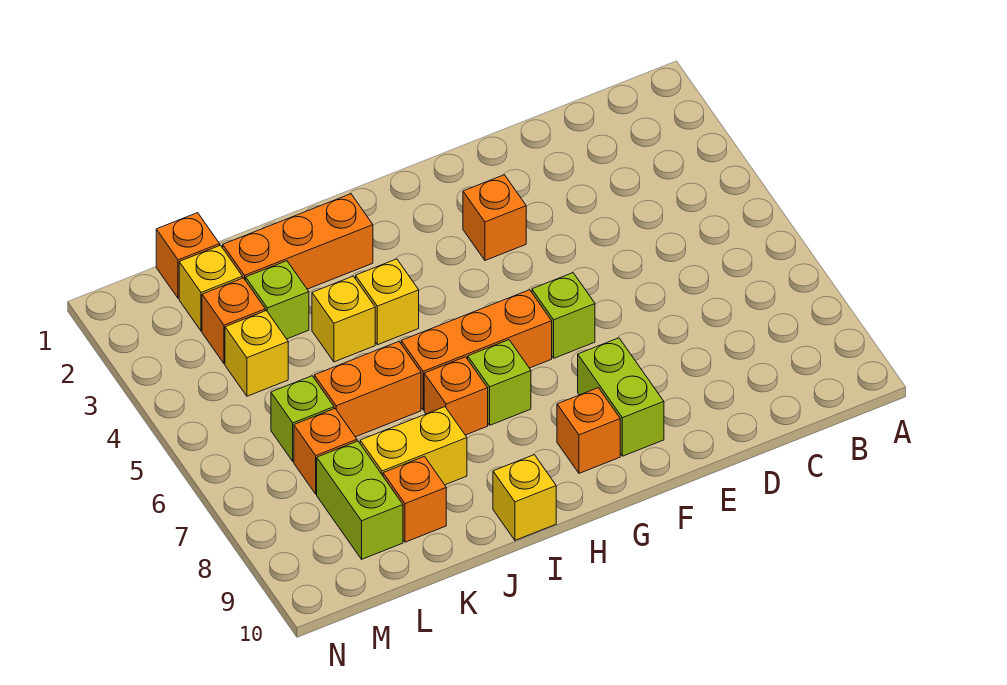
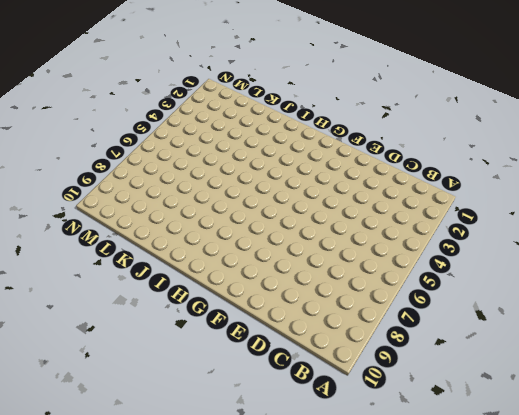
none -> orange 1x1 brick [463,175,526,260]
none -> lime 1x1 brick [532,273,595,358]
none -> lime 1x2 brick [578,338,664,456]

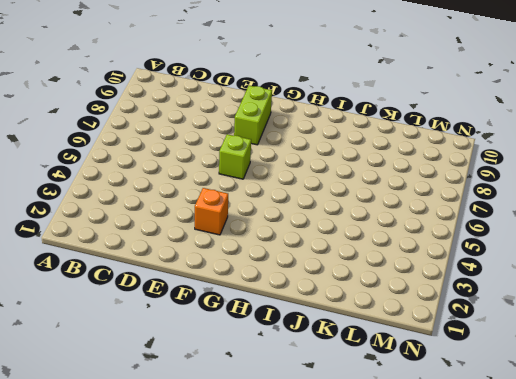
none -> orange 1x3 brick [401,290,552,410]
none -> orange 1x1 brick [557,388,620,473]
none -> lime 1x1 brick [468,340,531,425]

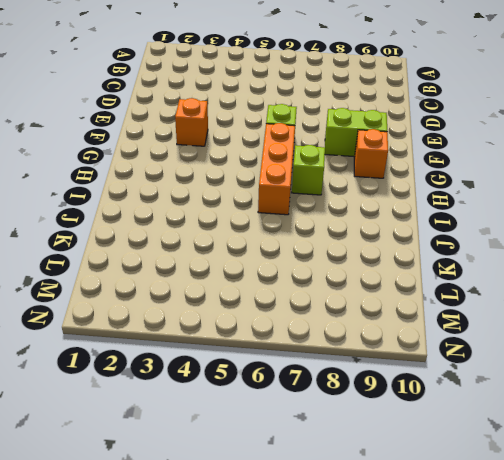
none -> orange 1x3 brick [223,194,373,289]
none -> yellow 1x1 brick [356,259,419,345]
none -> orange 1x1 brick [424,357,488,435]

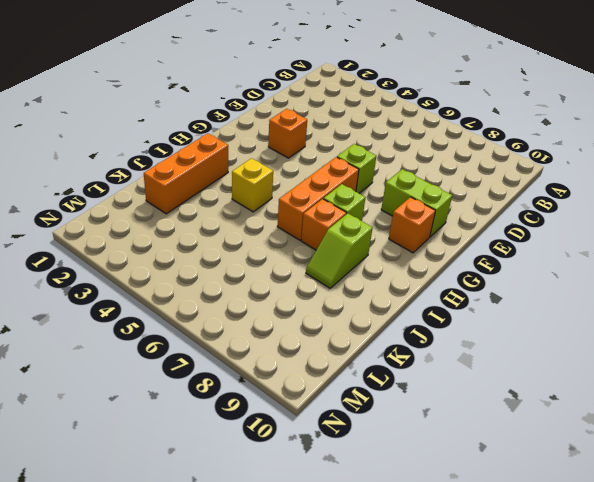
lime 1x2 slope [306,213,373,288] -> yellow 1x2 brick [360,407,467,485]
none -> yellow 1x1 brick [493,455,556,540]
none -> yellow 1x1 brick [312,276,375,362]
none -> orange 1x2 brick [314,342,421,437]

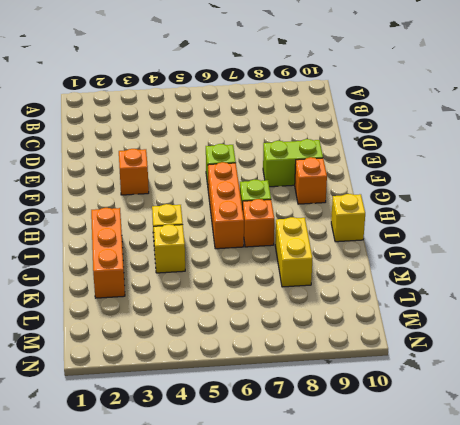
none -> orange 1x2 brick [314,342,421,437]
none -> lime 1x1 brick [246,261,309,339]
none -> orange 1x1 brick [383,456,446,542]

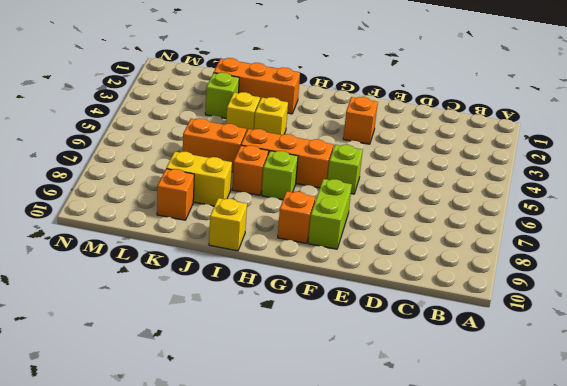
none -> orange 1x1 brick [156,213,220,298]
none -> yellow 1x1 brick [179,245,242,331]
none -> orange 1x1 brick [202,278,265,364]

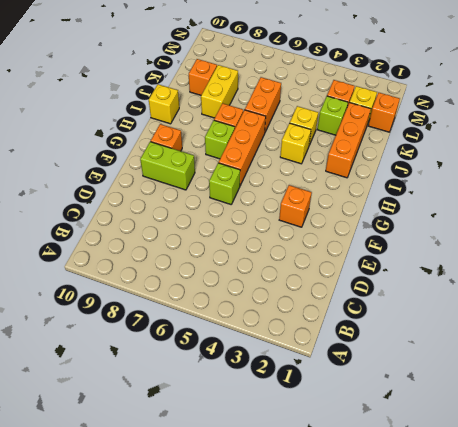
none -> yellow 1x1 brick [225,311,288,396]
none -> lime 1x1 brick [271,376,334,461]
none -> orange 1x1 brick [294,409,357,494]

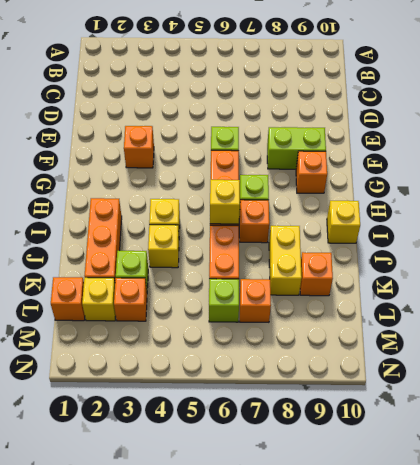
yellow 1x1 brick [210,180,240,224] -> yellow 1x1 brick moved to [225,311,288,396]
none -> lime 1x2 brick [317,441,403,559]

